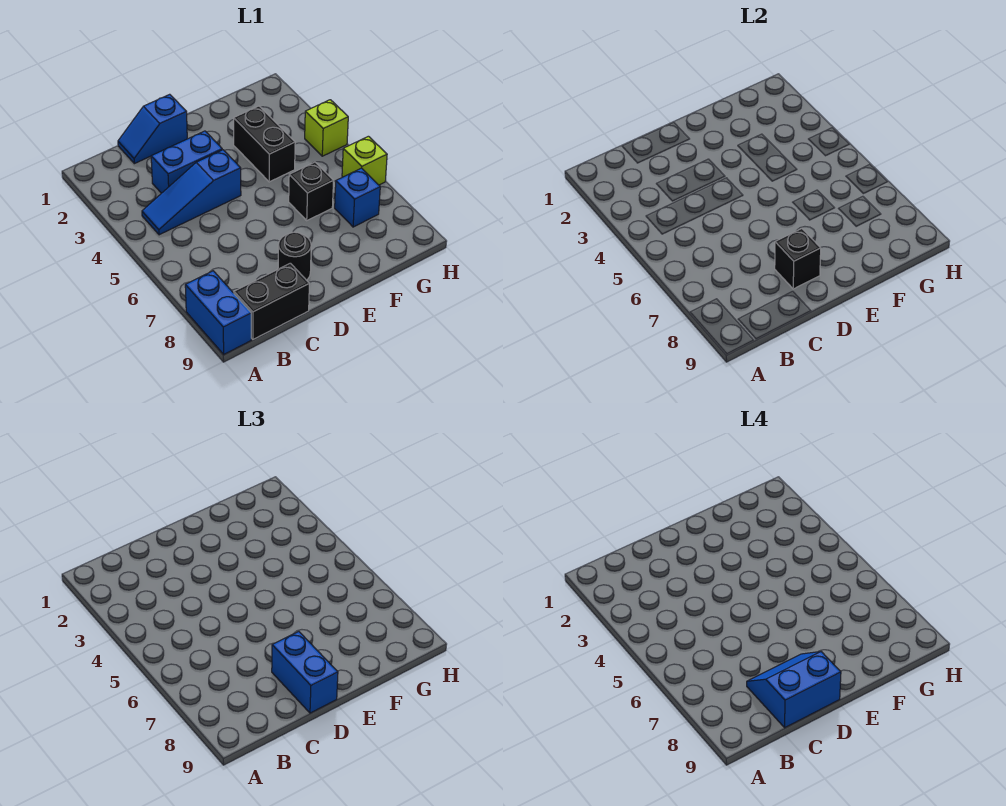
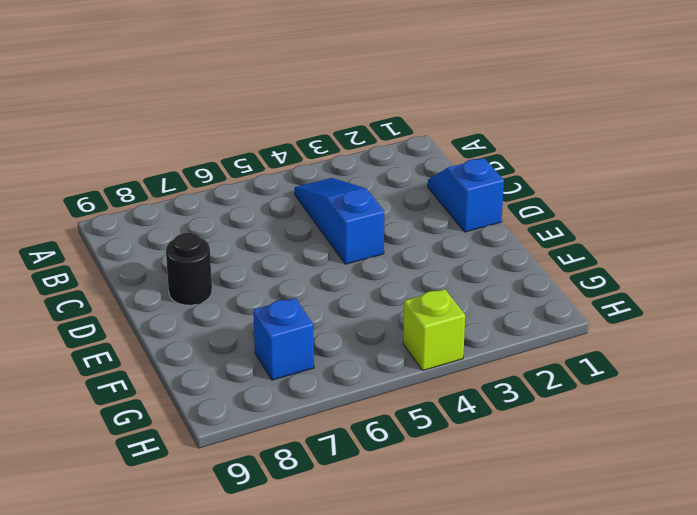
none -> blue 1x2 brick [185,271,251,354]
none -> black 1x2 brick [234,263,309,339]
none -> blue 1x2 brick [151,131,222,193]

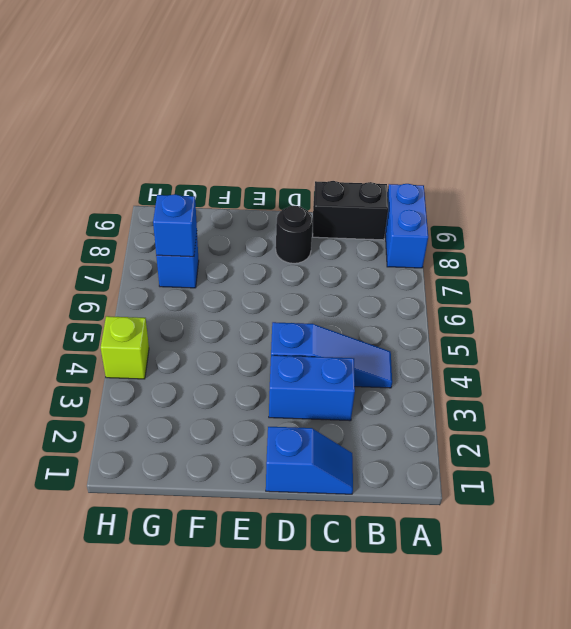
blue 1x1 brick [153,194,197,257] -> none
none -> black 1x2 brick [234,106,295,182]
none -> black 1x1 brick [289,162,333,220]
none -> lime 1x1 brick [342,136,387,185]

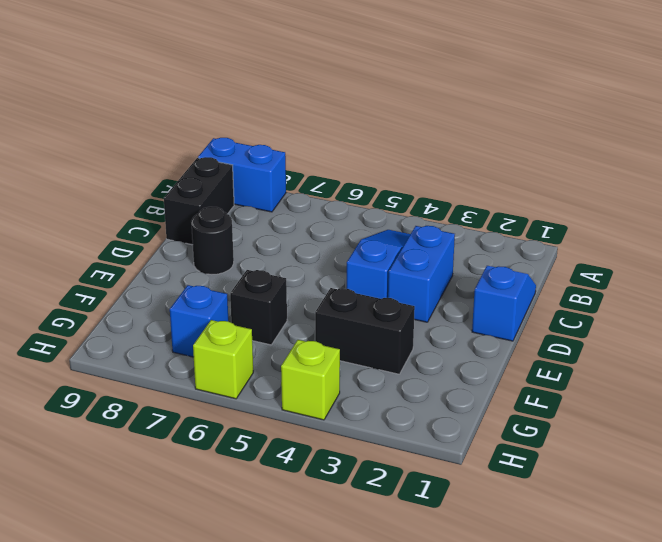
none -> black 1x1 brick [775,229,821,289]
none -> blue 1x2 brick [272,632,338,713]
none -> blue 2x2 slope [747,652,841,728]

